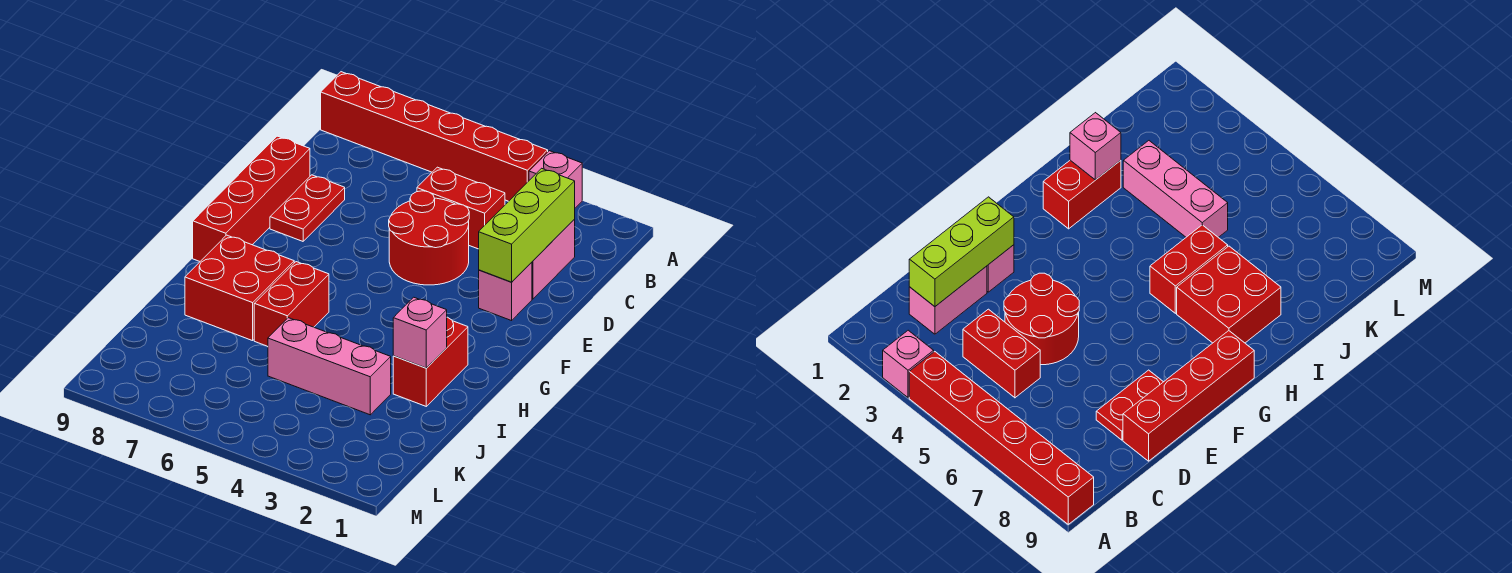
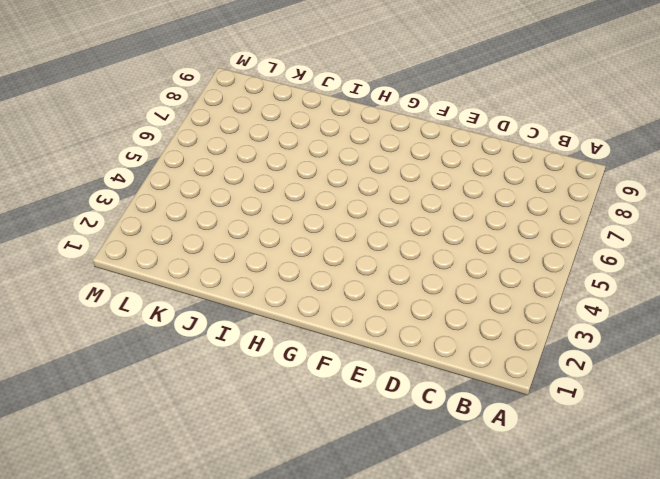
none -> pink 1x1 brick [529,151,582,208]
none -> red 1x6 brick [321,72,548,201]
none -> pink 1x2 brick [532,220,575,299]

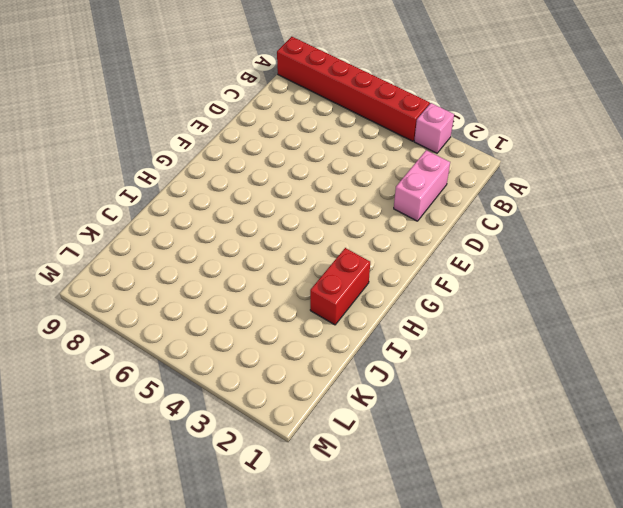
none -> red 1x2 brick [417,167,505,249]
none -> red 2x2 round brick [389,191,469,285]
none -> red 1x2 plate [270,175,345,241]

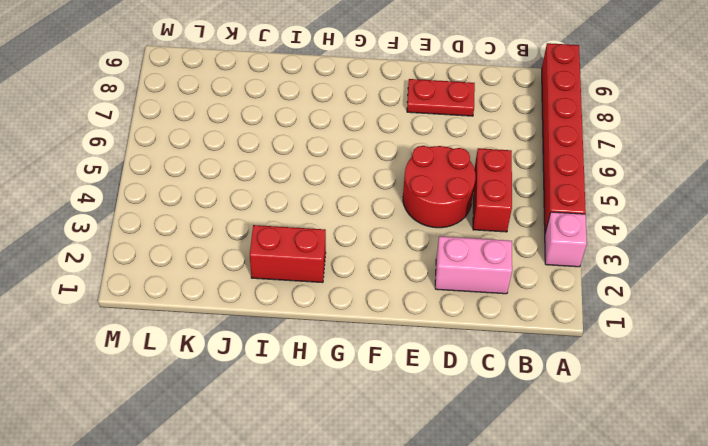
none -> red 1x4 brick [193,136,310,261]
none -> pink 1x1 brick [479,262,532,321]
none -> red 1x2 brick [254,262,329,346]

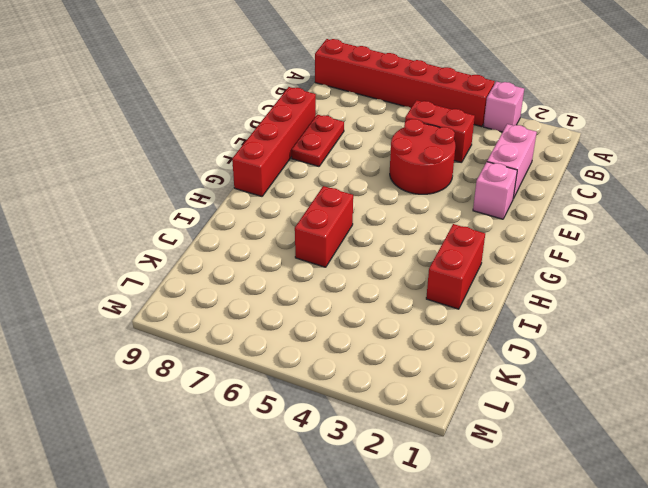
none -> red 2x2 brick [185,235,294,341]
none -> pink 1x3 brick [268,318,391,415]
none -> lime 1x3 brick [479,168,575,282]

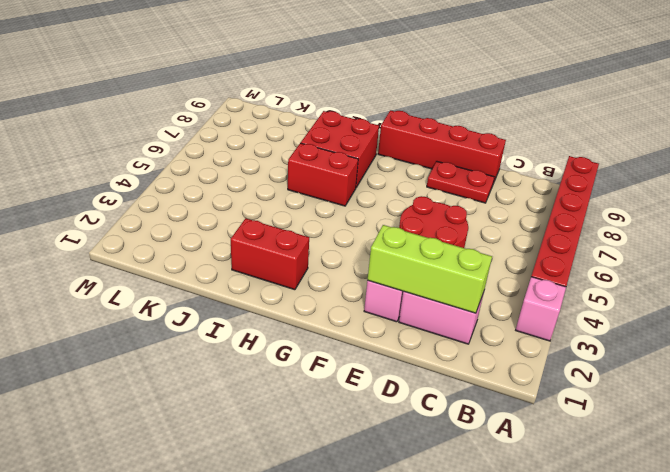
none -> red 1x2 brick [417,167,505,249]
none -> pink 1x3 brick [268,318,391,415]
none -> pink 1x1 brick [393,297,447,368]

